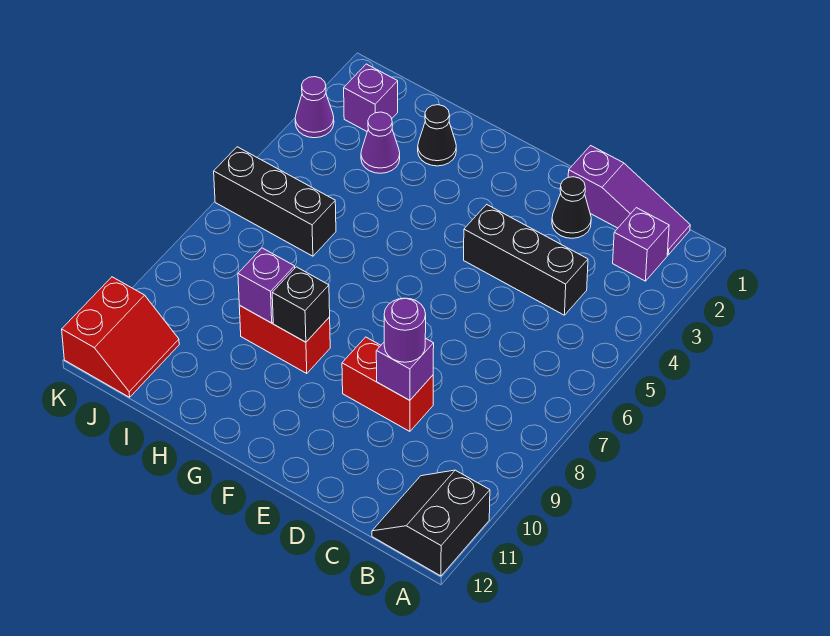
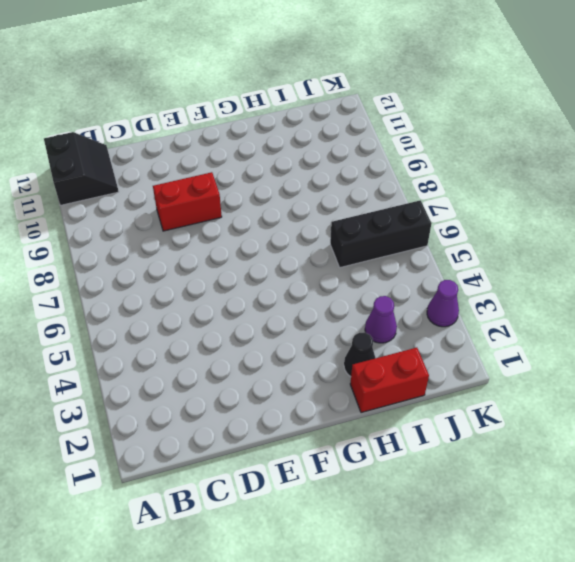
red 1x2 brick [350,348,429,413] -> red 1x2 brick moved to [239,306,330,374]
none -> purple 1x3 slope [568,146,690,255]
none -> purple 1x1 brick [613,208,669,281]
none -> black 1x3 brick [464,204,588,315]

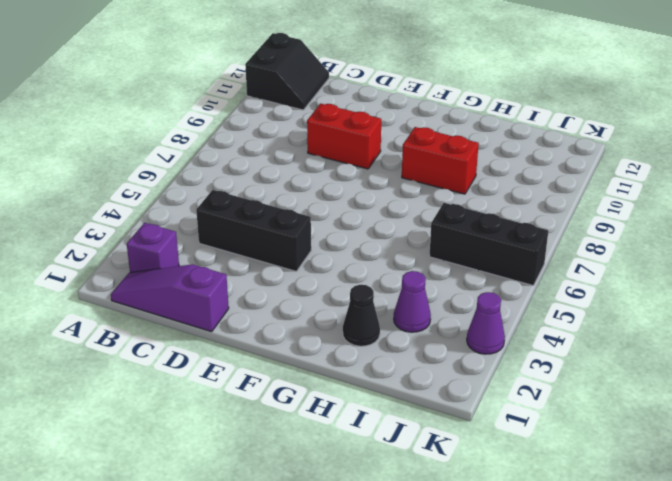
none -> black 1x1 cone [552,177,591,238]
none -> purple 1x1 brick [344,64,398,131]
none -> red 2x2 slope [62,277,179,397]

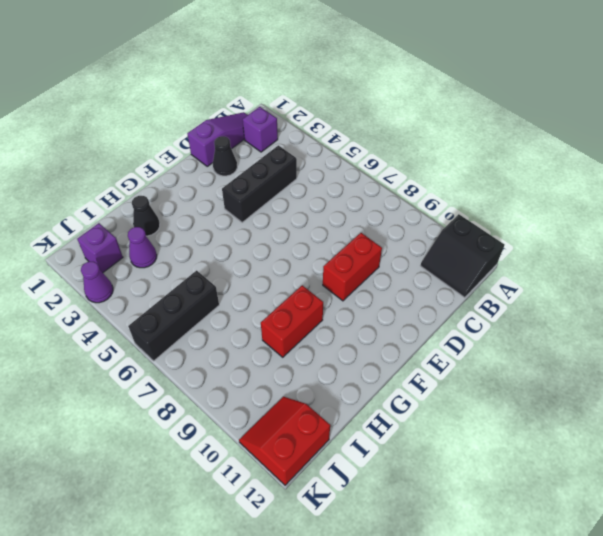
red 2x2 slope [239,397,330,485] -> red 2x2 slope turned to [62,277,179,397]
none -> purple 1x1 brick [376,338,434,400]
none -> black 1x1 brick [272,267,330,342]
none -> purple 1x1 brick [238,248,295,323]

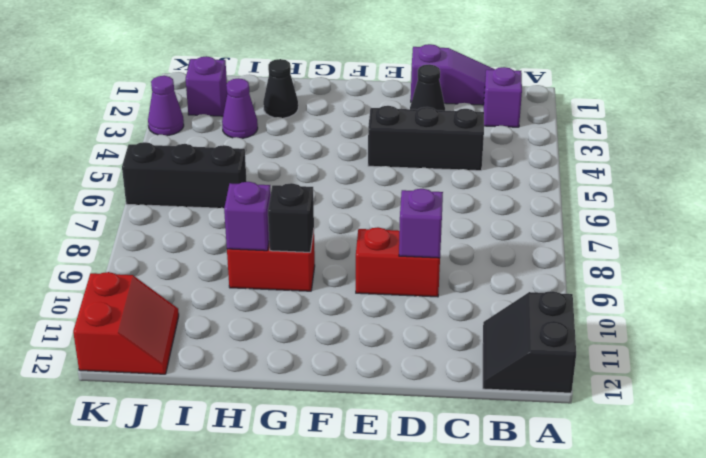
none -> purple 1x1 round brick [384,298,426,362]

